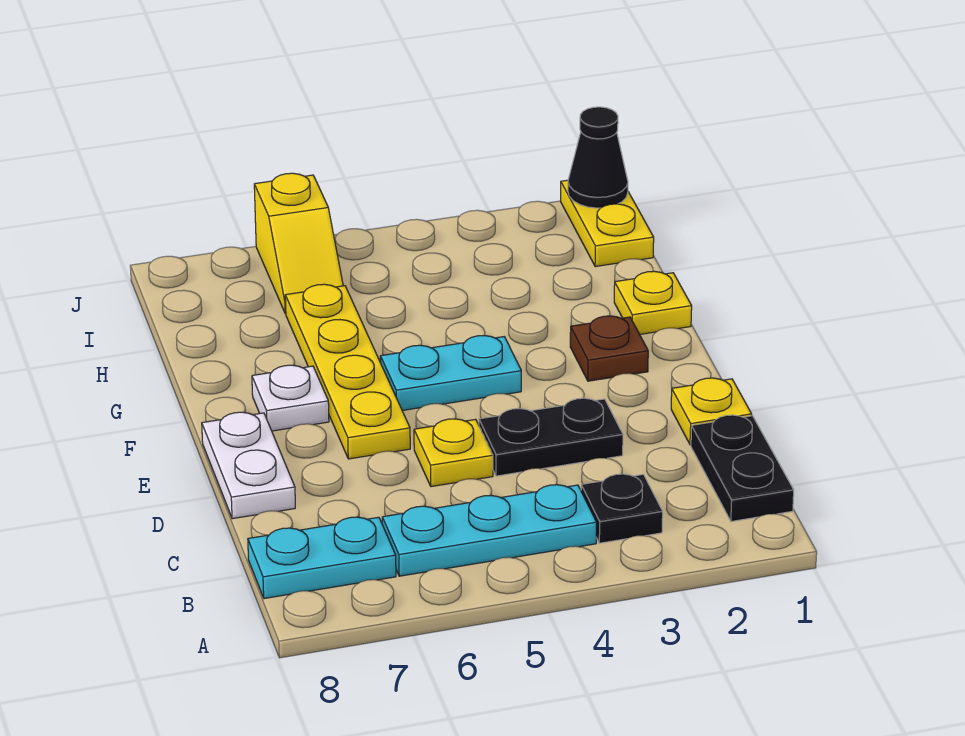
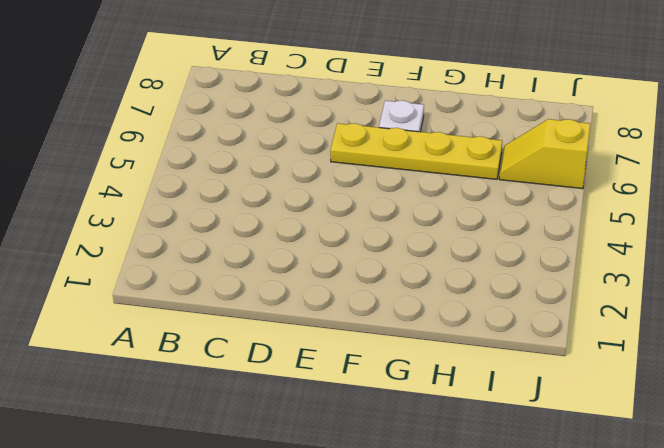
none -> black 1x2 plate [691,415,794,522]
none -> black 1x1 plate [581,474,663,543]
none -> cyan 1x3 plate [382,485,597,576]

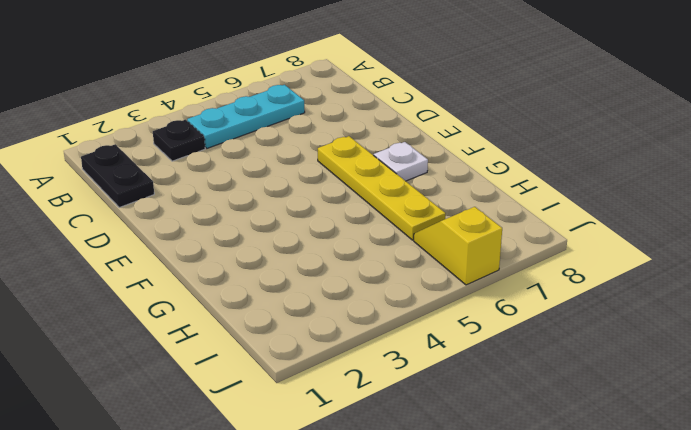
none -> cyan 1x2 plate [248,517,396,599]
none -> yellow 1x1 plate [671,378,752,445]
none -> black 1x2 plate [479,398,623,476]

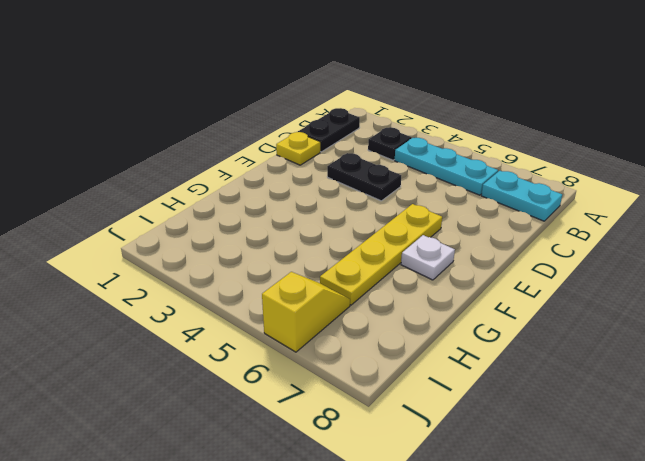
none -> yellow 1x1 plate [414,419,493,487]
none -> white 1x2 plate [202,412,295,519]
none -> brown 1x1 plate [570,316,648,381]

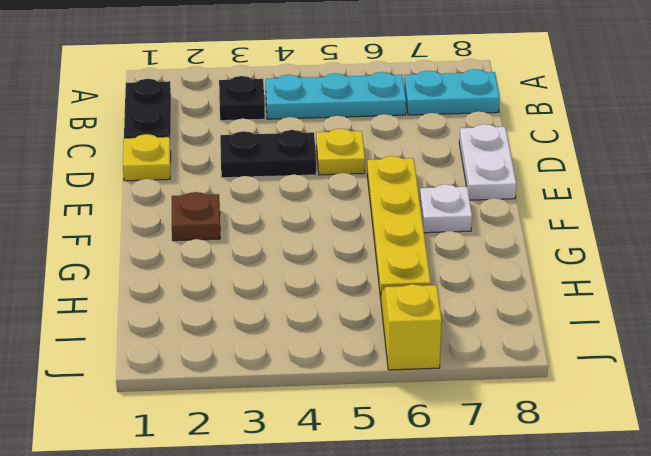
none -> cyan 1x2 plate [380,336,521,410]
none -> yellow 1x1 plate [614,271,692,334]
none -> yellow 1x2 plate [561,180,654,267]

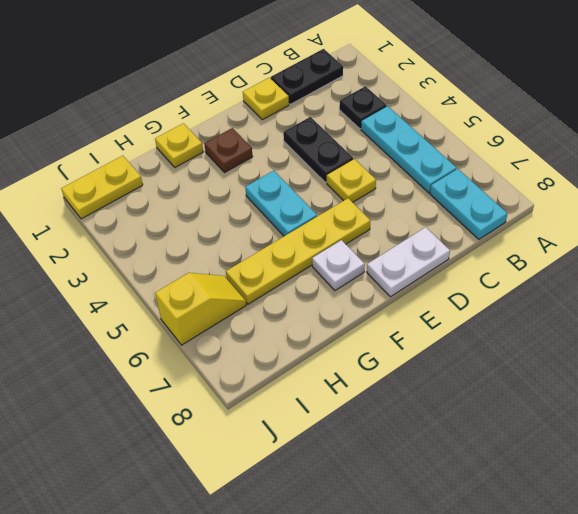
none -> black 1x1 cone [568,107,628,208]

